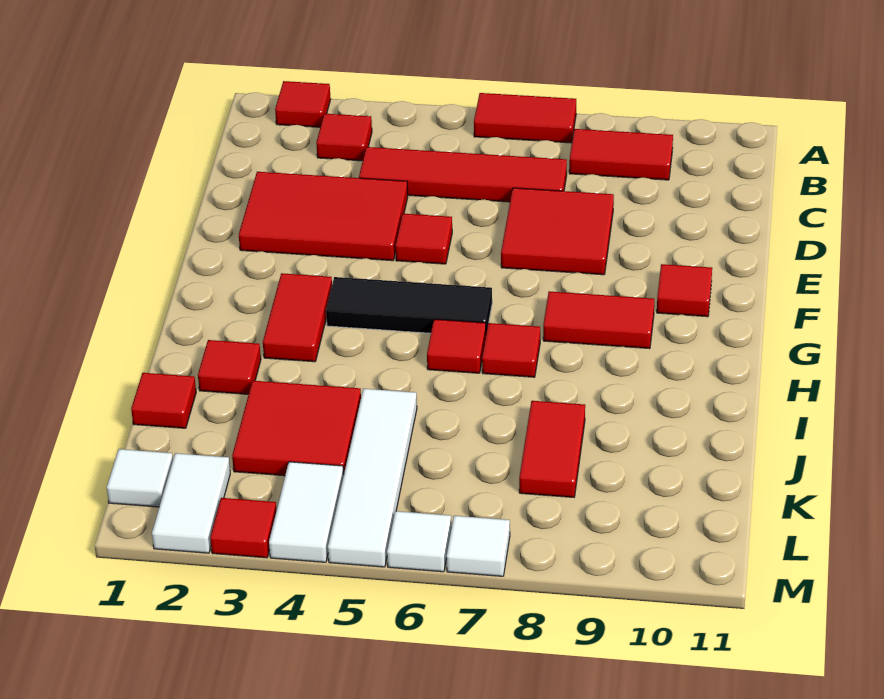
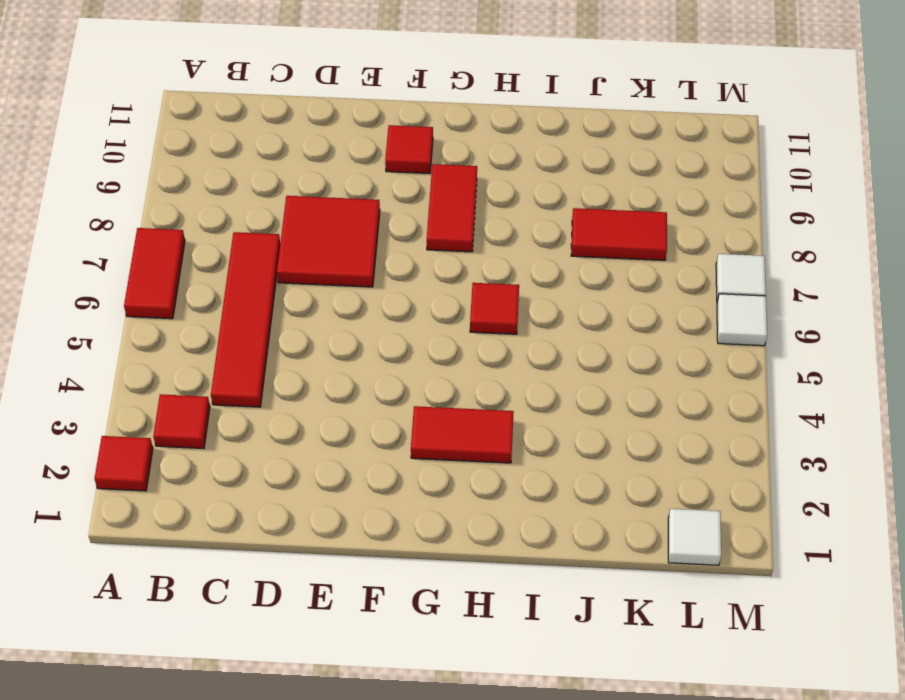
none -> red 1x2 tile [569,129,673,180]
none -> red 2x3 tile [239,172,408,261]
none -> red 1x1 tile [395,214,452,264]

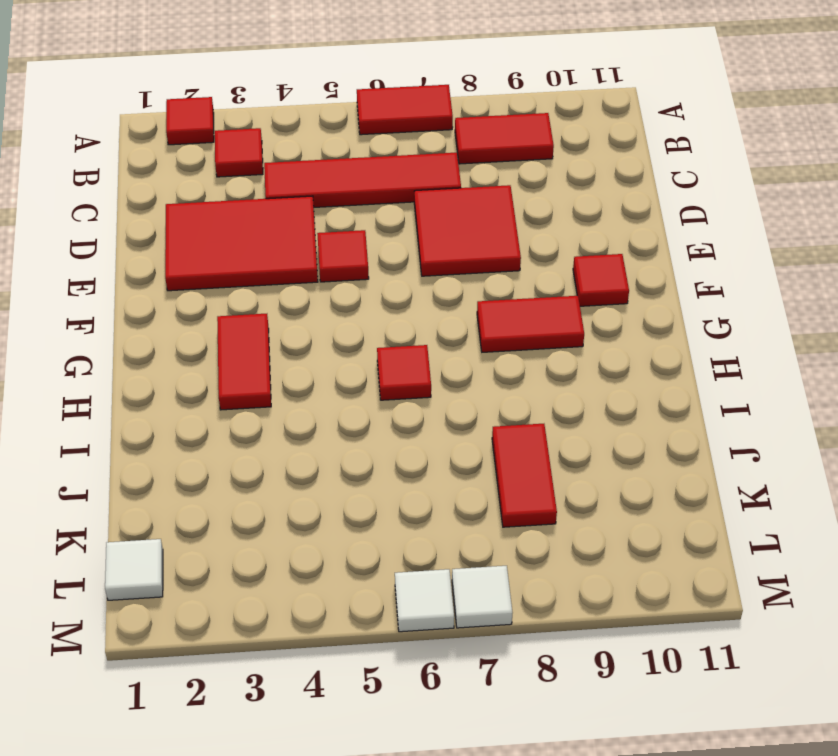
none -> black 1x3 tile [326,277,492,333]
none -> red 1x1 tile [482,323,540,377]
none -> red 1x1 tile [198,340,261,394]

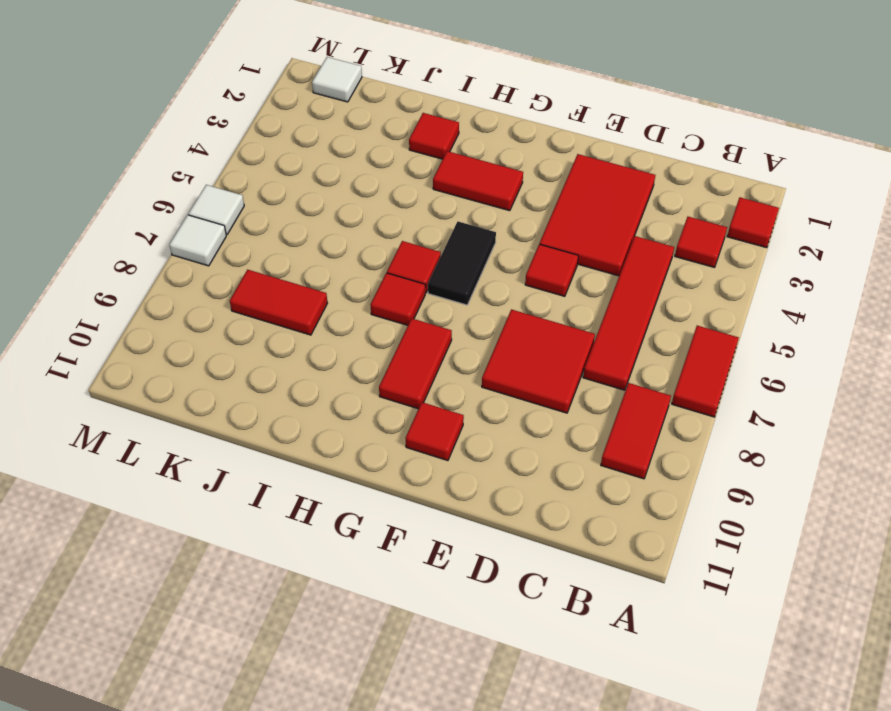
black 1x2 tile [428,222,496,305] -> black 1x3 tile [326,277,492,333]
none -> red 1x1 tile [131,373,196,428]
none -> red 2x2 tile [232,381,361,476]
none -> white 1x4 tile [328,389,417,567]

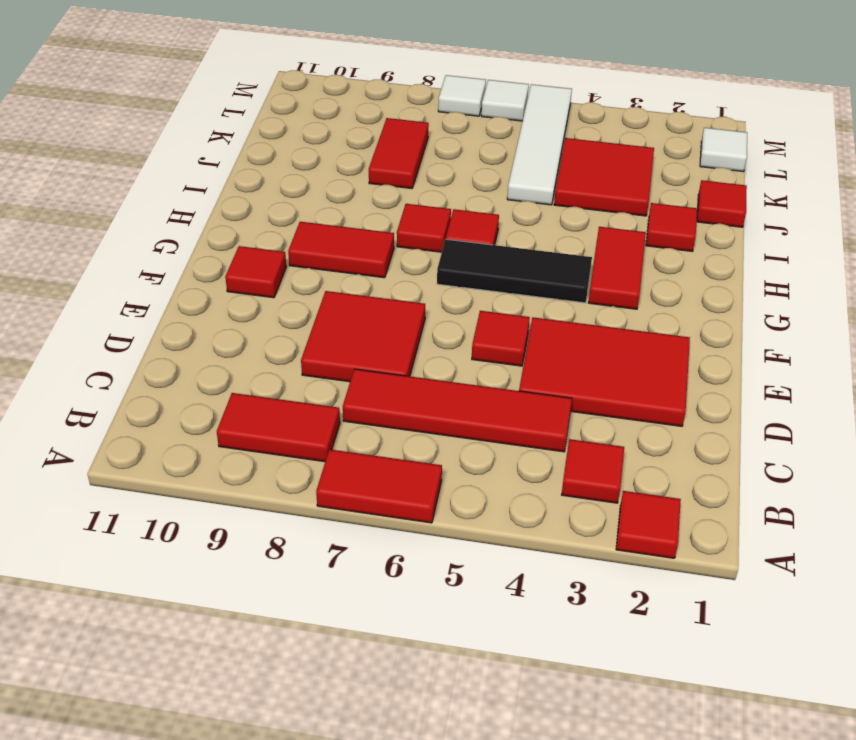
none -> white 1x2 tile [152,453,230,553]
none -> white 1x2 tile [269,462,344,562]
none -> red 1x1 tile [210,498,277,558]

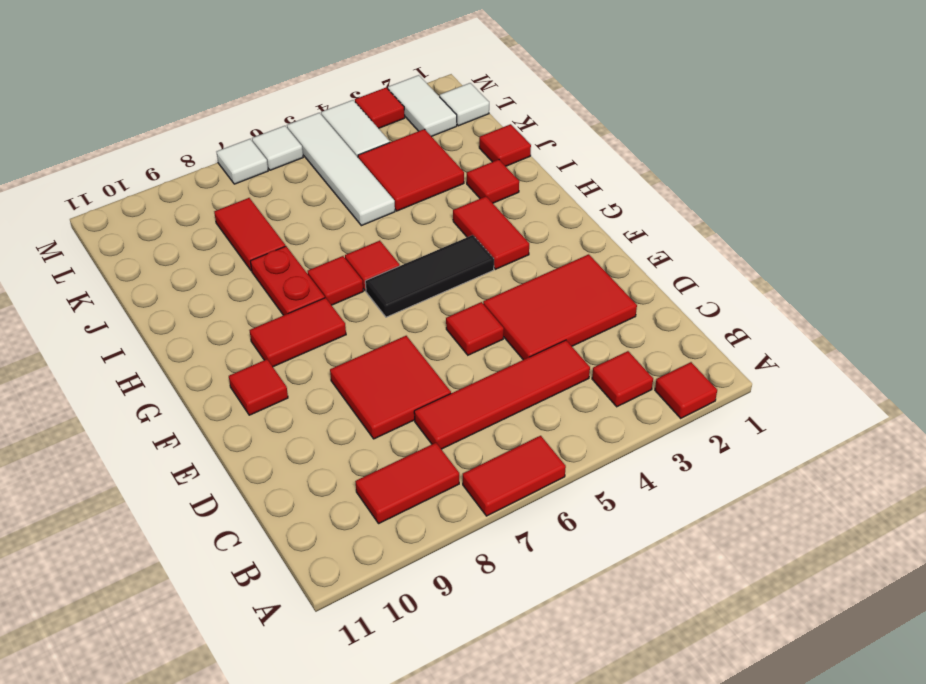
red 1x2 plate [250,246,325,315] -> none

